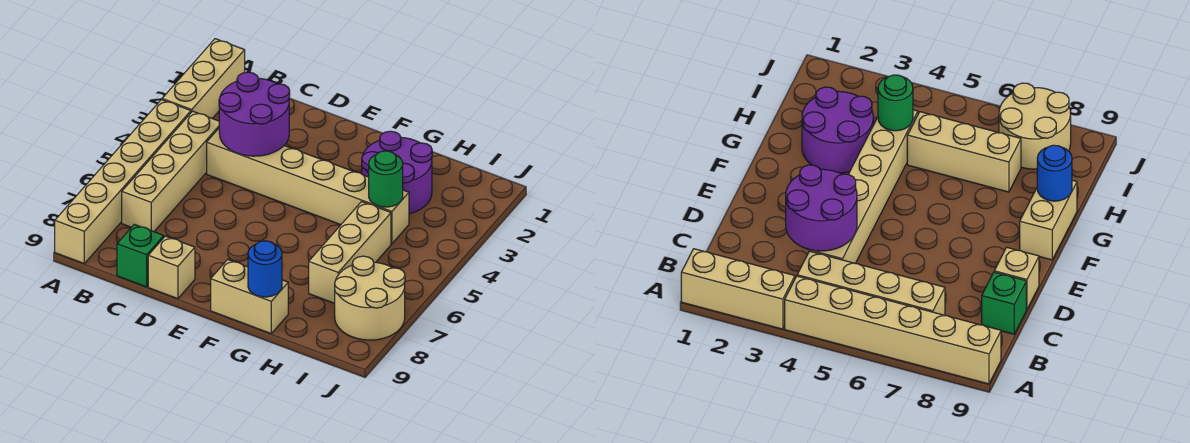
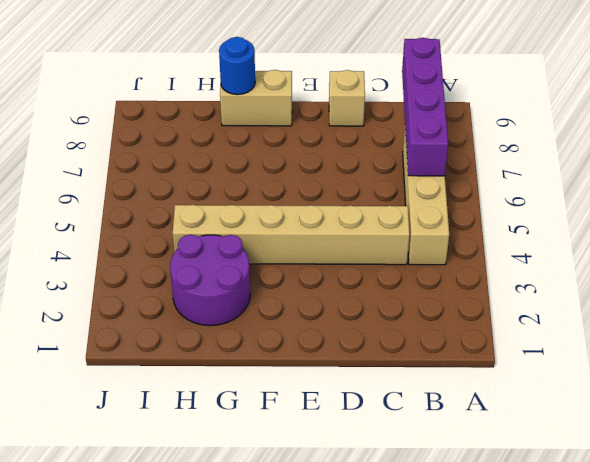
purple 1x4 brick [402,38,448,176] -> none
none -> tan 1x3 brick [162,39,245,119]
none -> tan 1x6 brick [55,100,191,263]
none -> green 1x1 brick [117,224,164,287]

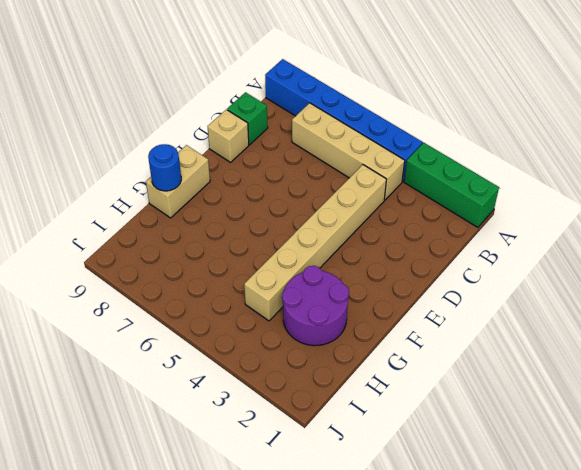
green 1x3 brick [404,143,499,227] -> tan 1x3 brick [162,39,245,119]
blue 1x6 brick [265,59,423,182] -> tan 1x6 brick [55,100,191,263]
none -> tan 1x3 brick [309,202,391,303]
none -> tan 2x2 round brick [335,256,405,340]
none -> purple 2x2 round brick [219,72,290,156]

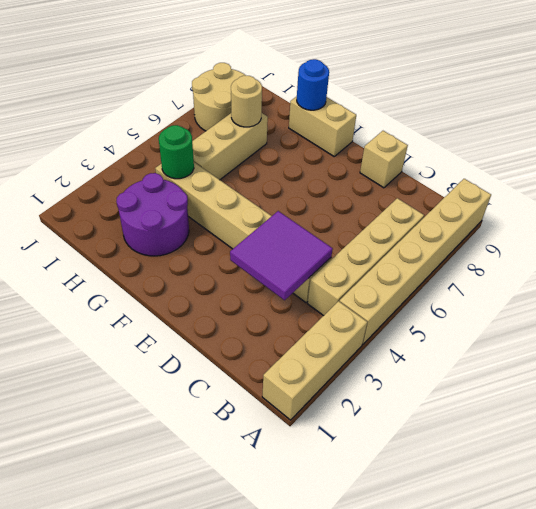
purple 2x2 tile [230,211,333,300] -> purple 2x2 round brick [219,72,290,156]
tan 1x1 round brick [231,76,262,127] -> none
none -> green 1x1 brick [117,224,164,287]

